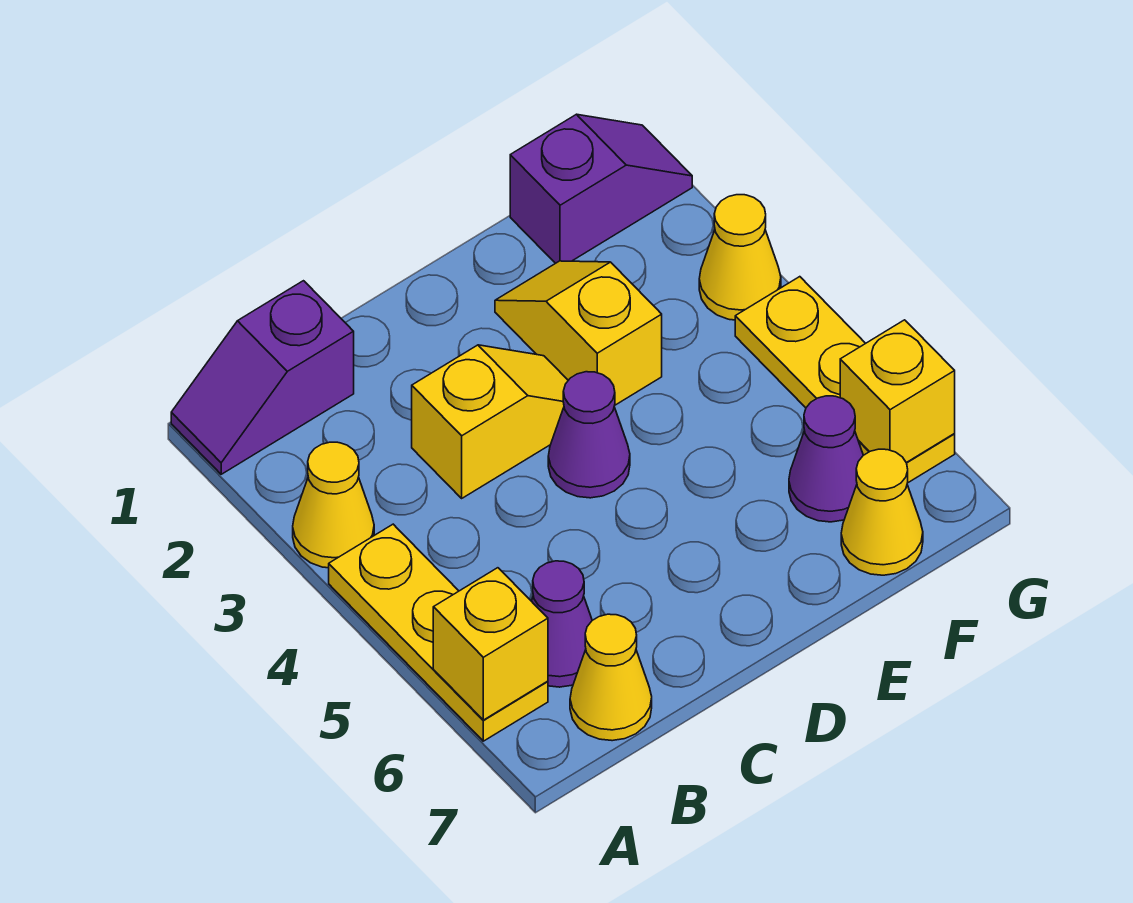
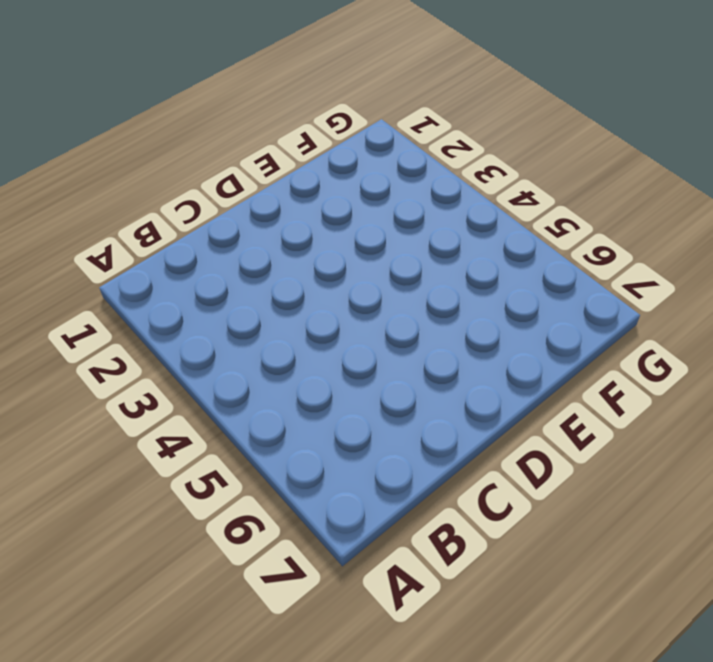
none -> purple 1x2 slope [171,281,354,474]
none -> yellow 1x1 cone [293,442,374,568]
none -> yellow 1x3 plate [329,524,548,741]

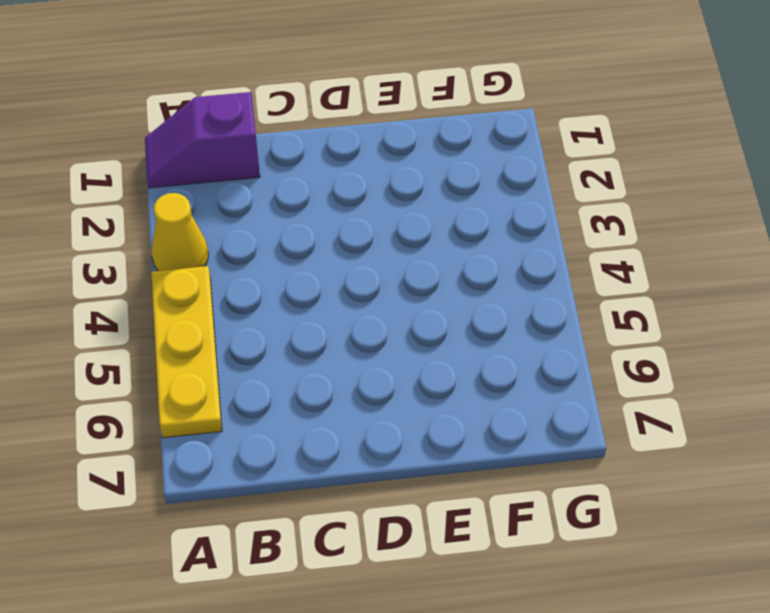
none -> purple 1x1 cone [532,561,592,687]
none -> yellow 1x1 cone [570,614,652,741]
none -> yellow 1x2 slope [412,345,568,498]

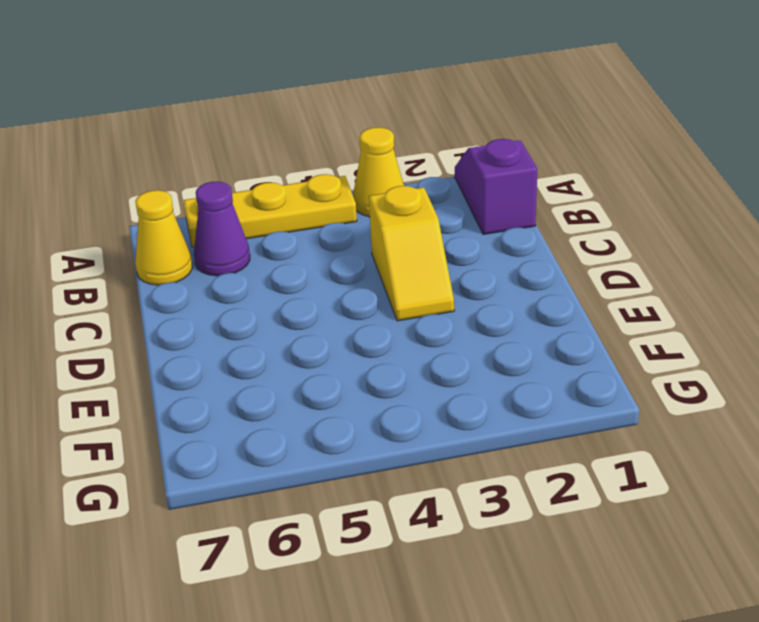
none -> purple 1x1 cone [548,372,630,498]
none -> yellow 1x2 slope [495,261,662,405]
none -> purple 1x2 slope [510,114,692,263]

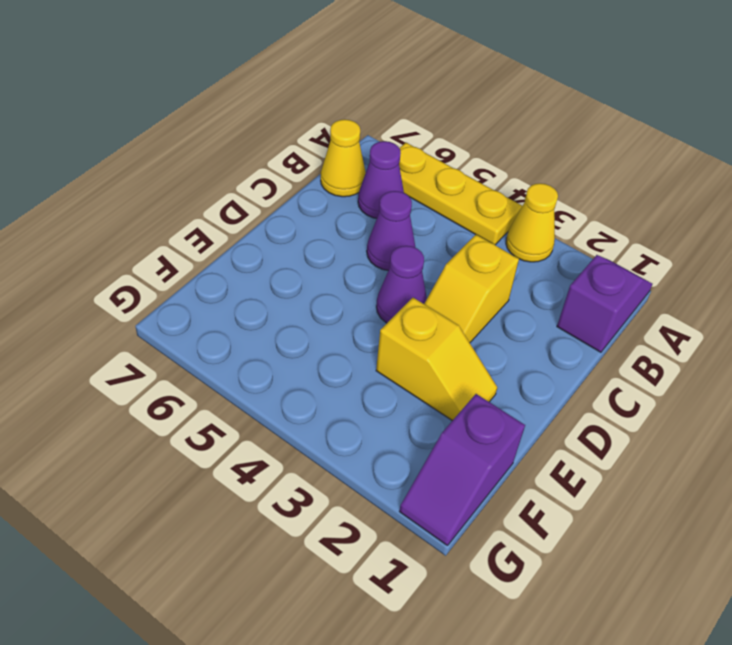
purple 1x1 cone [367,191,415,270] -> purple 1x1 cone moved to [789,396,863,522]
none -> yellow 1x1 cone [841,449,923,575]
none -> yellow 1x1 cone [699,195,781,320]
none -> yellow 1x3 plate [735,277,955,483]

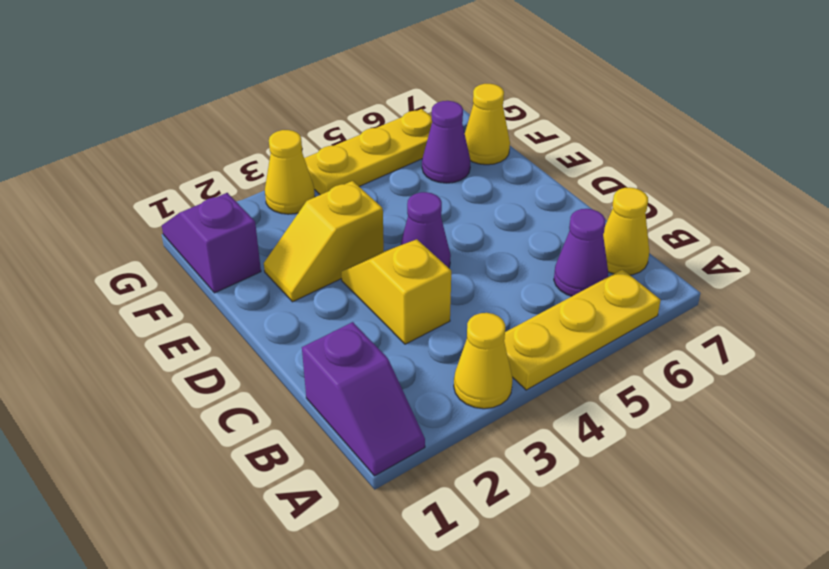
none -> yellow 1x1 brick [433,568,548,720]
none -> yellow 1x1 brick [840,320,955,463]

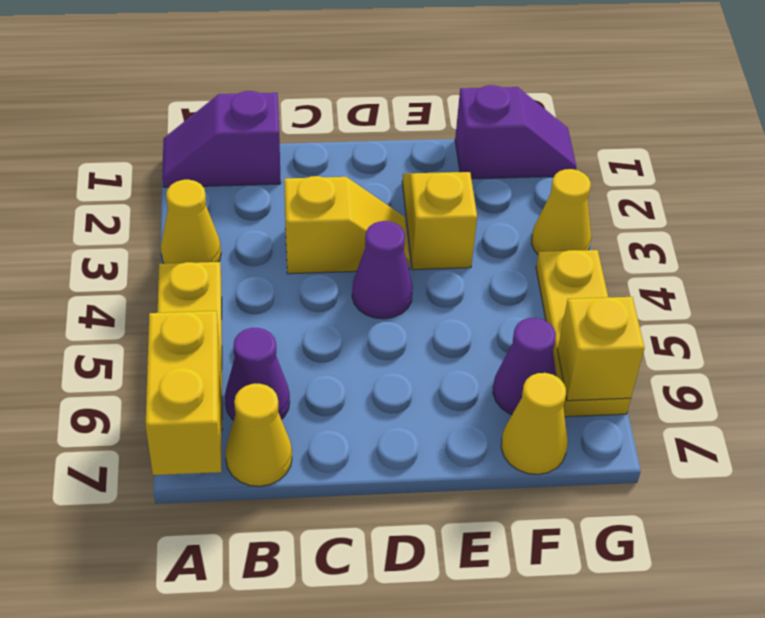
yellow 1x2 brick [146,311,221,475] -> yellow 1x1 brick [433,568,548,720]

